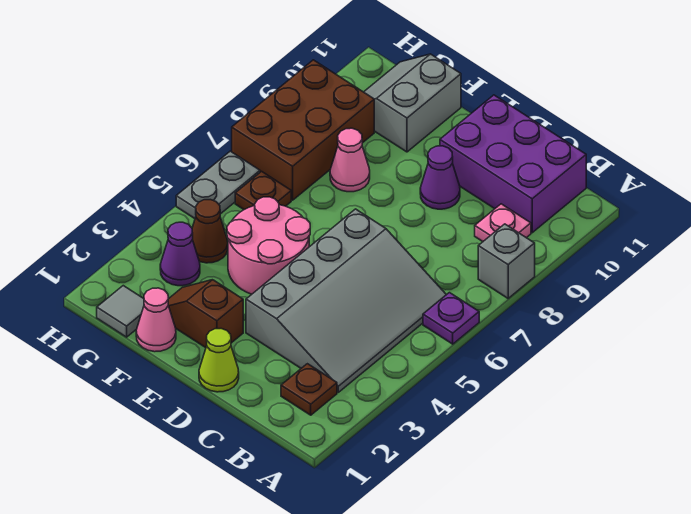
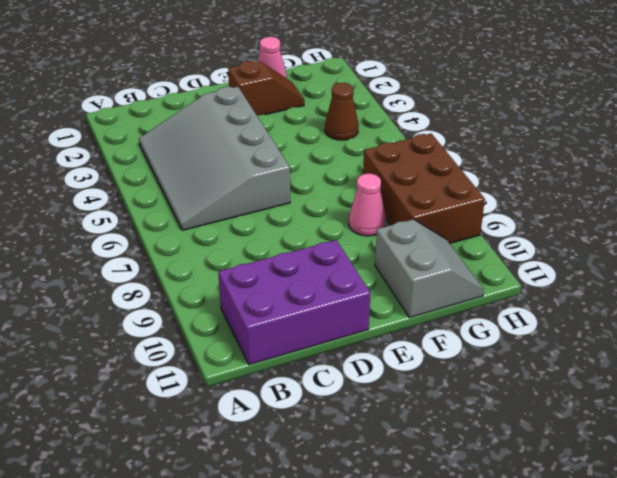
none -> purple 1x1 plate [423,293,479,344]
none -> grey 1x1 brick [478,224,535,298]
none -> brown 1x1 plate [281,364,337,415]

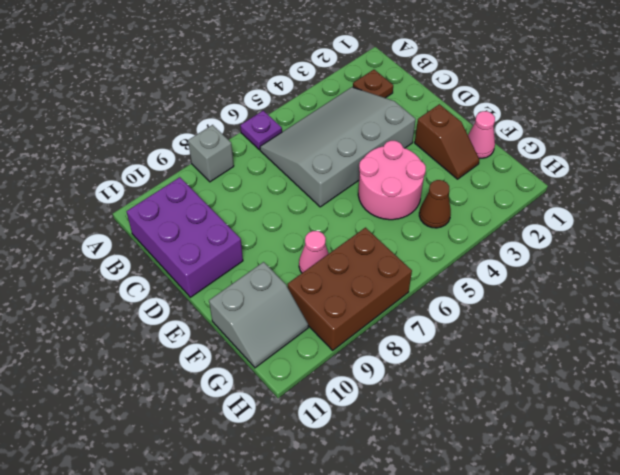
none -> pink 1x1 plate [475,204,531,242]
none -> lime 1x1 cone [199,329,239,392]
none -> purple 1x1 cone [420,146,460,209]

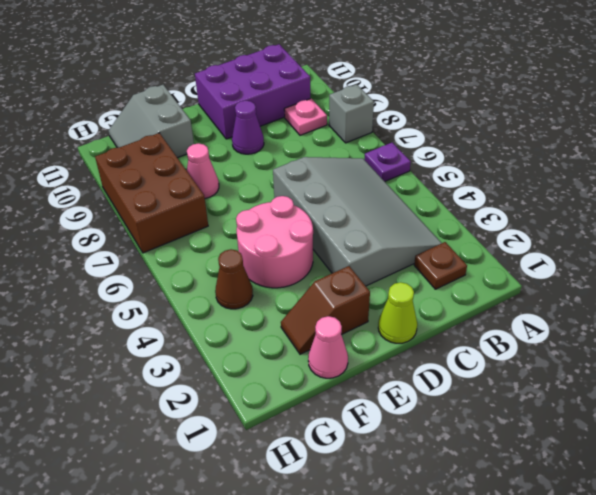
none -> grey 1x1 tile [97,286,144,337]
none -> purple 1x1 cone [160,222,200,286]
none -> brown 1x1 plate [235,171,291,210]

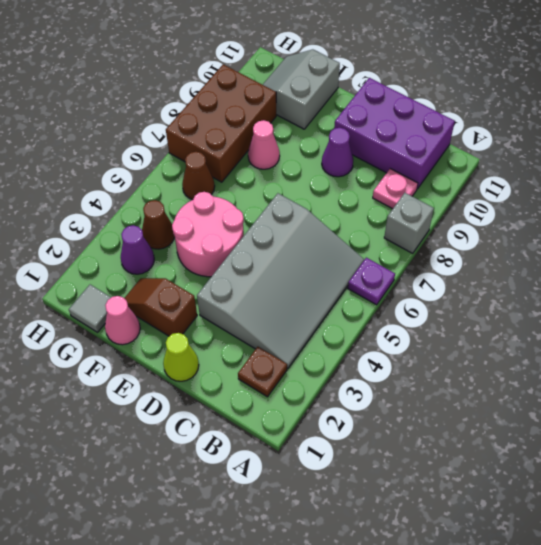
brown 1x1 cone [182,152,215,200] -> brown 1x1 plate [235,171,291,210]
none -> grey 1x2 plate [176,151,260,219]

